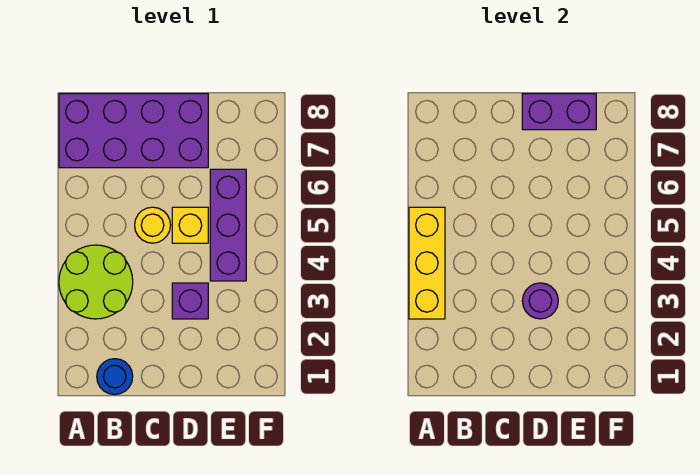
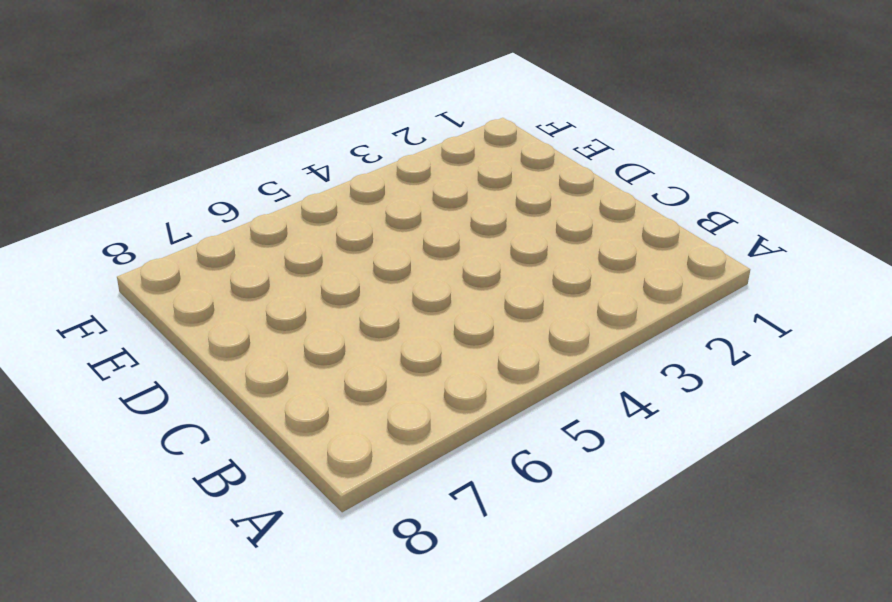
none -> lime 2x2 round brick [59,245,133,319]
none -> purple 2x4 brick [59,94,208,168]

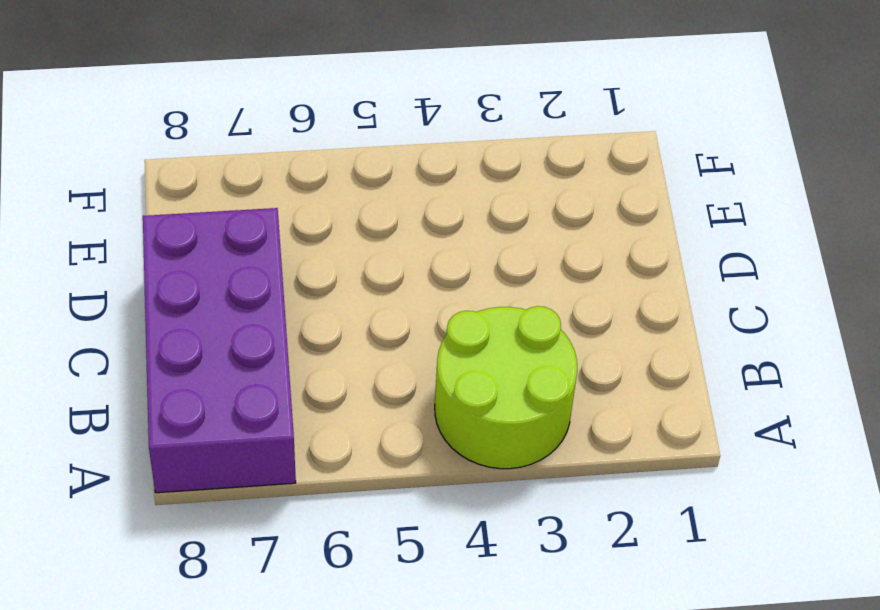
none -> blue 1x1 round brick [97,359,133,395]
none -> yellow 1x1 round brick [135,207,171,243]

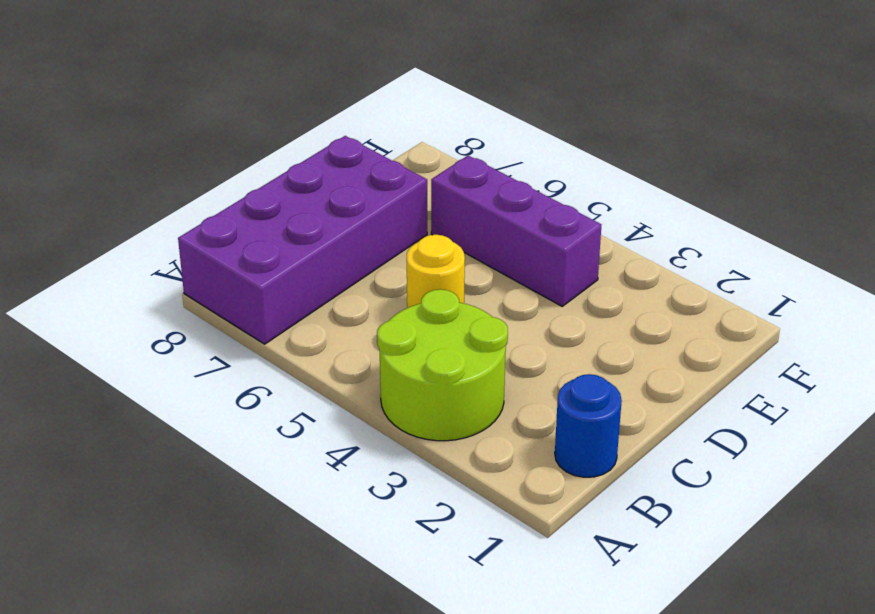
none -> purple 1x1 brick [172,283,208,319]
none -> yellow 1x1 brick [172,207,208,243]

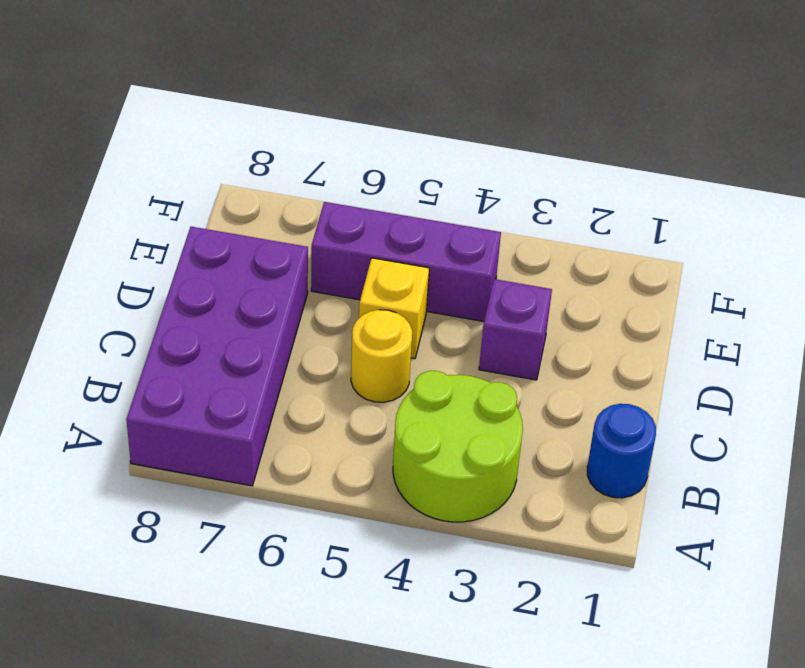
none -> yellow 1x3 brick [409,207,445,319]
none -> purple 1x1 round brick [522,283,558,319]

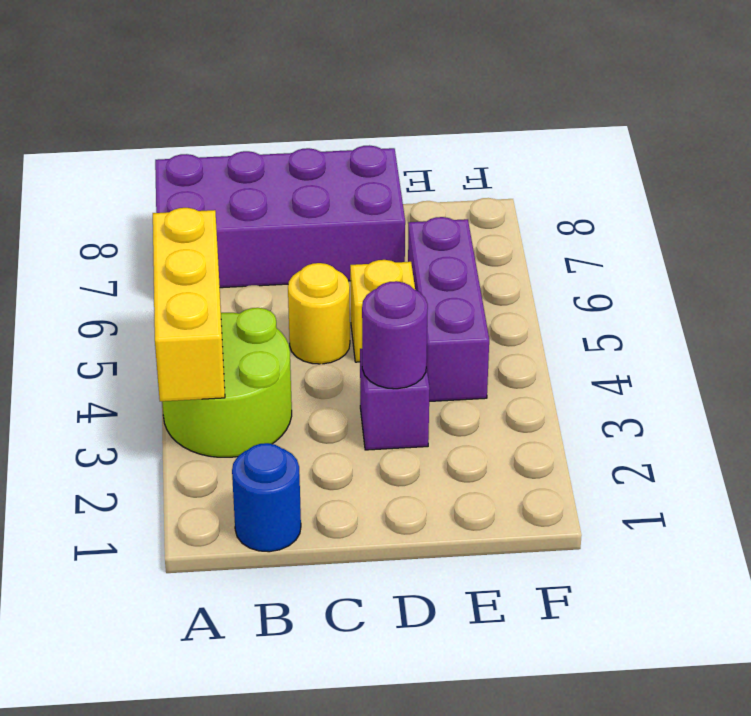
none -> purple 1x2 brick [522,94,596,130]

